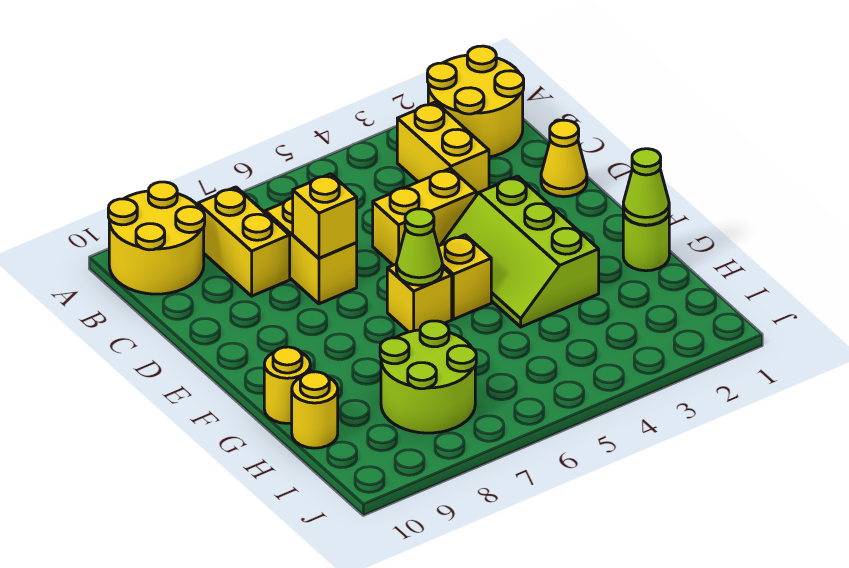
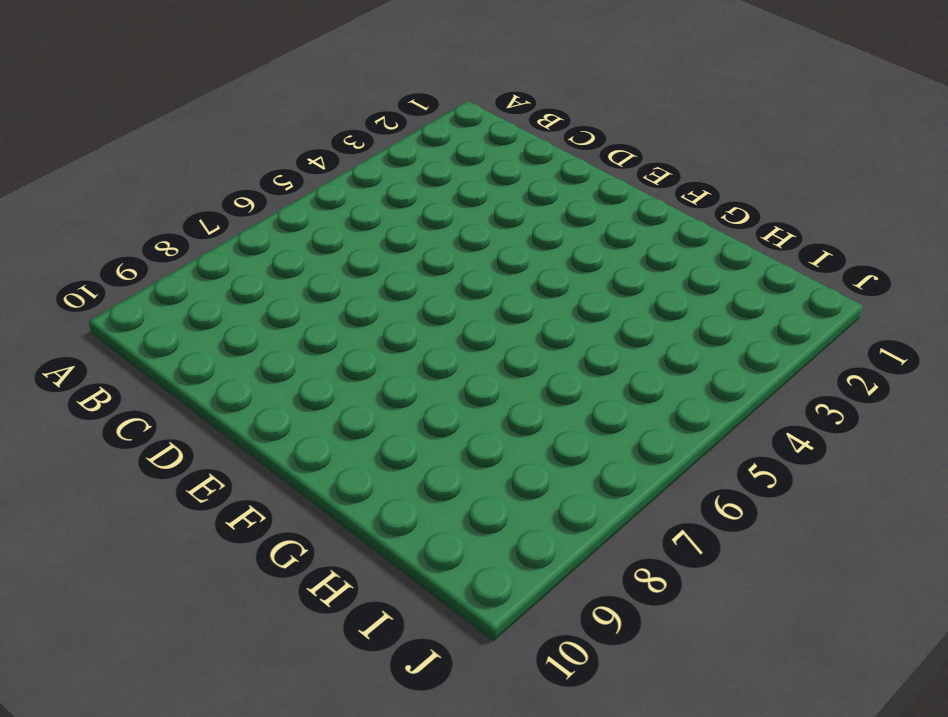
none -> yellow 2x2 round brick [427,46,524,157]
none -> yellow 2x2 round brick [108,182,205,294]
none -> yellow 1x2 brick [397,102,489,196]

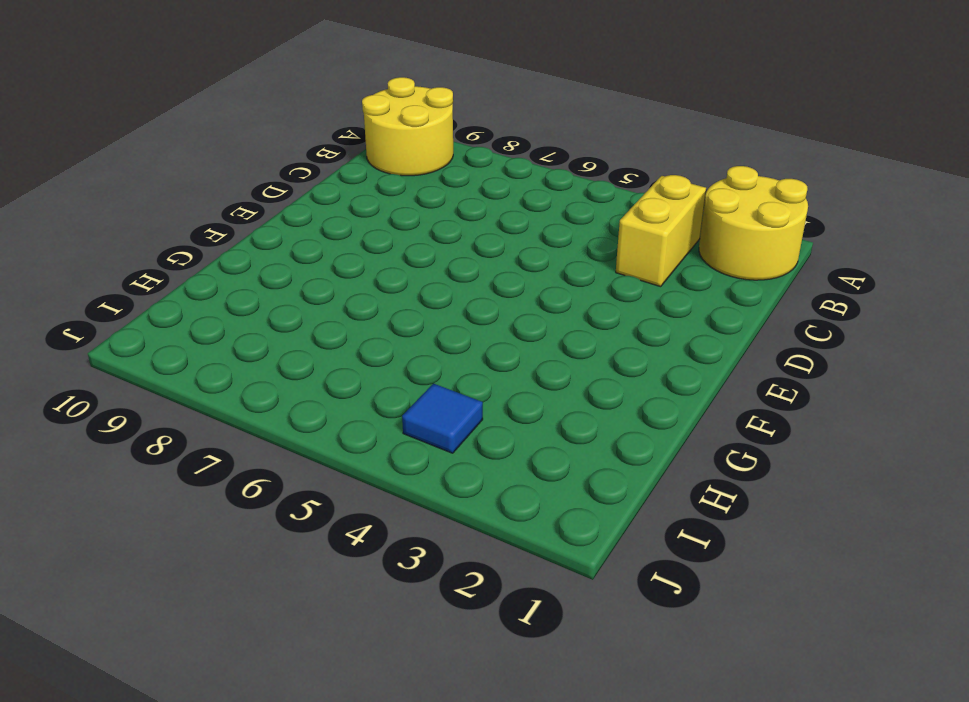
blue 1x1 tile [402,384,483,453] -> none
none -> yellow 1x2 brick [198,187,290,296]
none -> yellow 1x2 brick [265,198,357,304]
none -> yellow 1x1 cone [541,120,587,197]

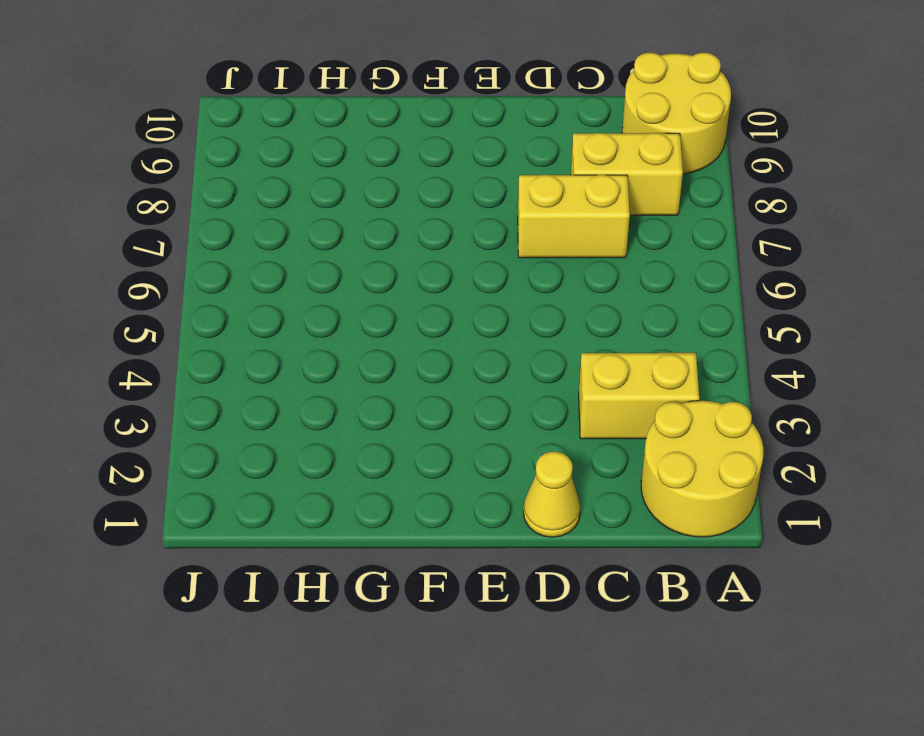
none -> yellow 1x2 brick [373,168,476,265]
none -> lime 2x3 slope [441,176,599,327]
none -> yellow 1x1 brick [438,235,491,319]

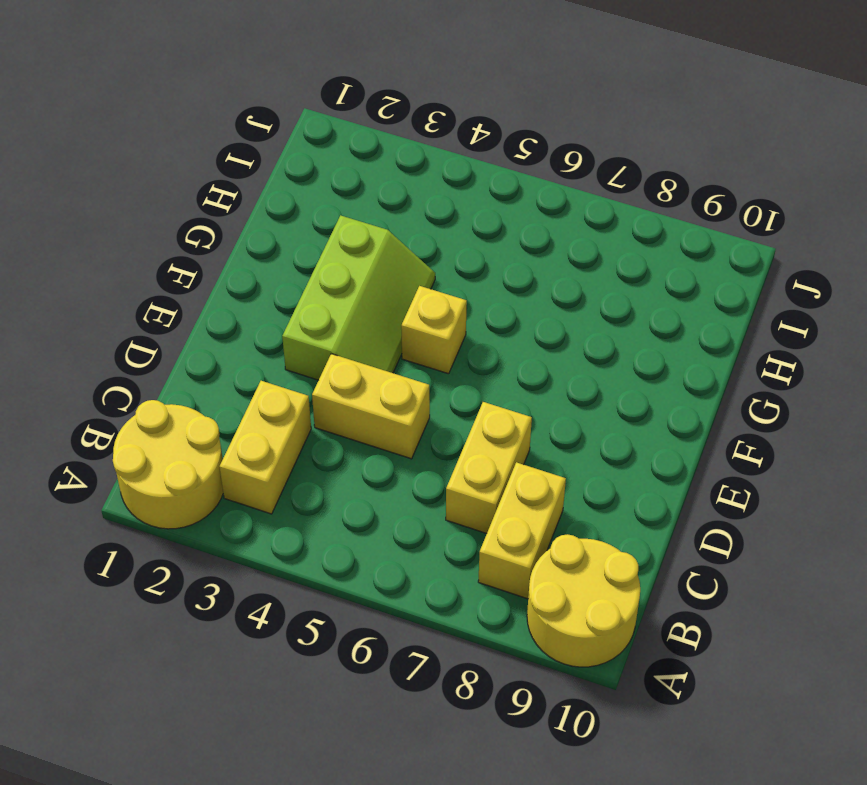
none -> yellow 1x1 cone [541,120,587,197]
none -> yellow 1x1 brick [387,264,452,332]
none -> lime 1x1 round brick [623,212,669,271]

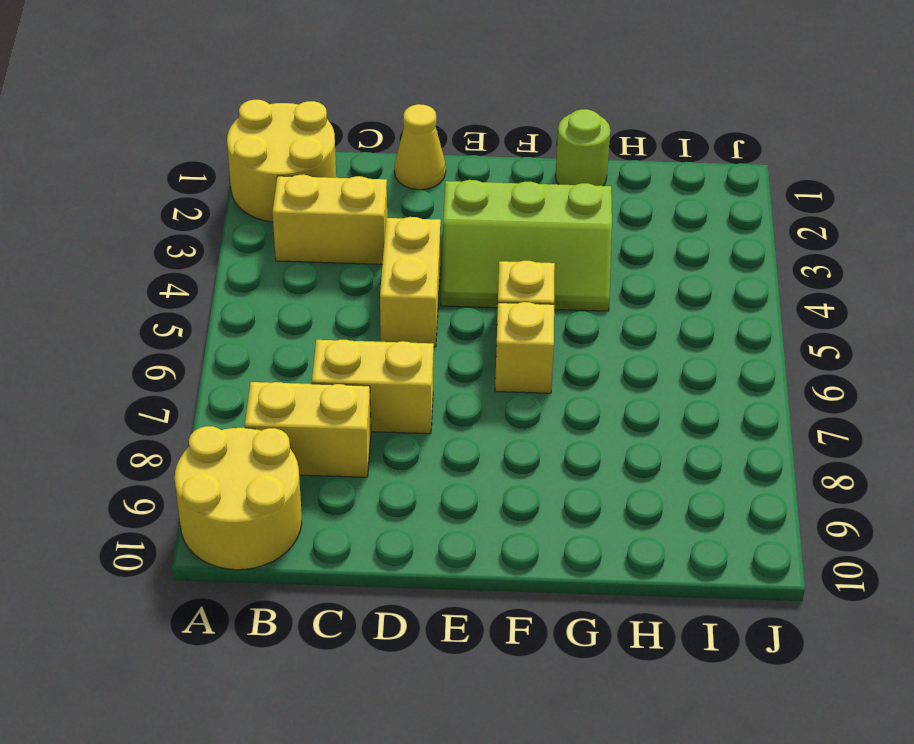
none -> yellow 1x1 round brick [264,347,310,423]
none -> lime 2x2 round brick [380,321,476,433]
none -> yellow 1x1 round brick [292,372,338,448]

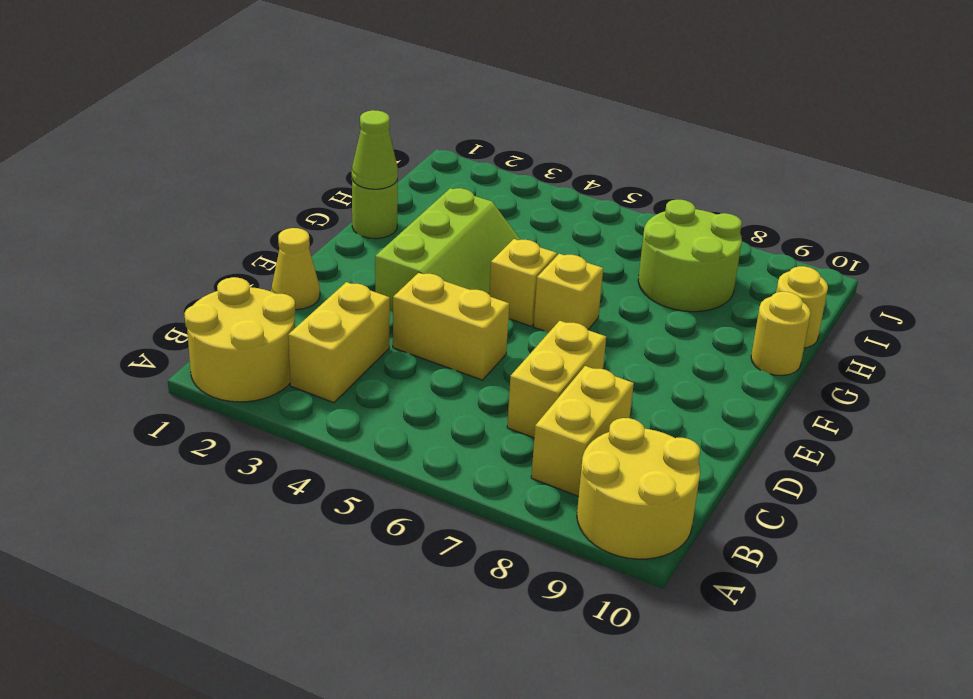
none -> yellow 1x1 brick [293,174,357,258]
none -> lime 1x1 cone [396,209,443,285]

